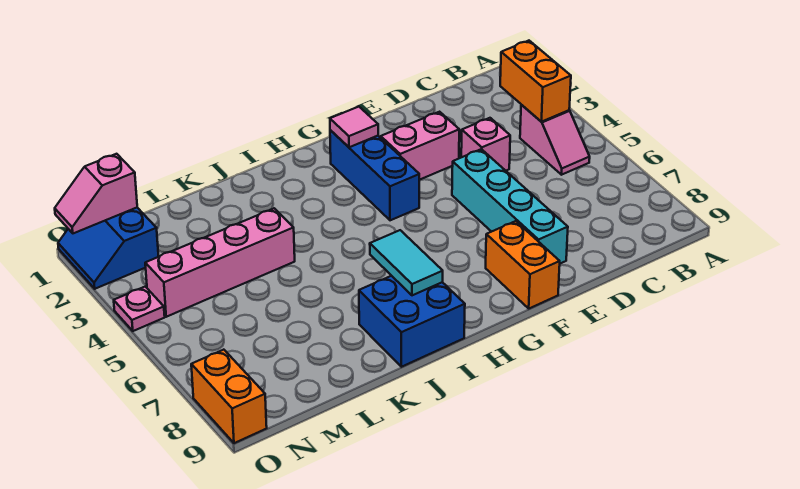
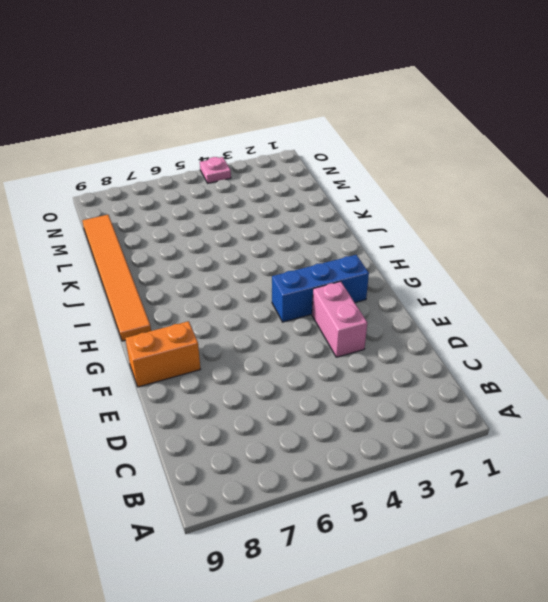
orange 1x6 tile [82,215,151,341] -> blue 2x2 brick [359,276,465,367]
none -> pink 1x2 slope [520,105,590,175]
none -> pink 1x1 brick [461,118,510,171]
none -> cyan 1x4 brick [452,149,568,264]

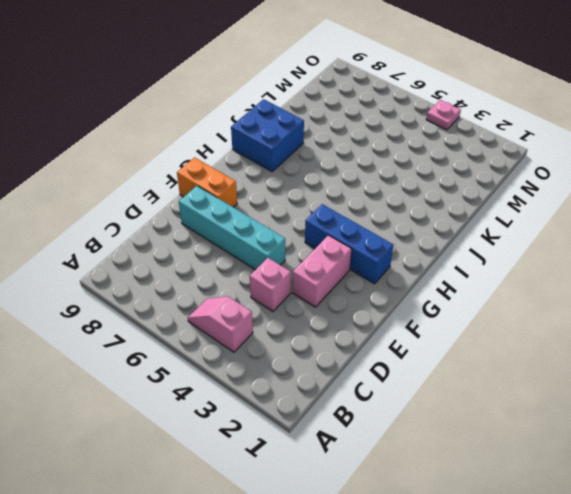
none -> pink 1x4 brick [145,208,295,317]
none -> blue 2x2 slope [58,208,159,289]
none -> orange 1x2 brick [191,350,267,443]

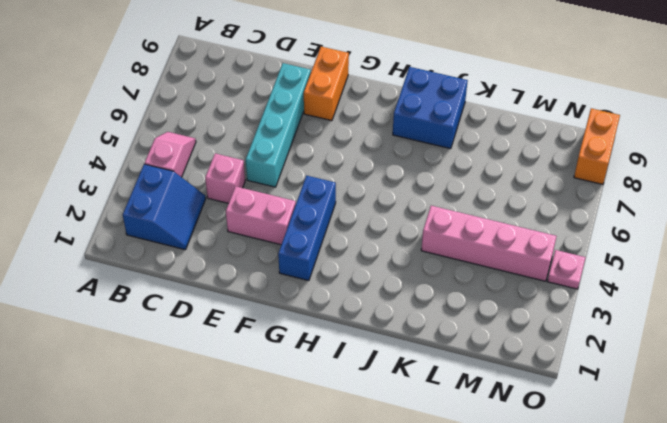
blue 2x2 slope [123,164,206,250] -> blue 2x2 slope moved to [58,208,159,289]
none -> orange 1x2 brick [500,41,571,122]
none -> pink 1x1 tile [330,107,378,147]
none -> cyan 1x2 tile [370,230,443,295]

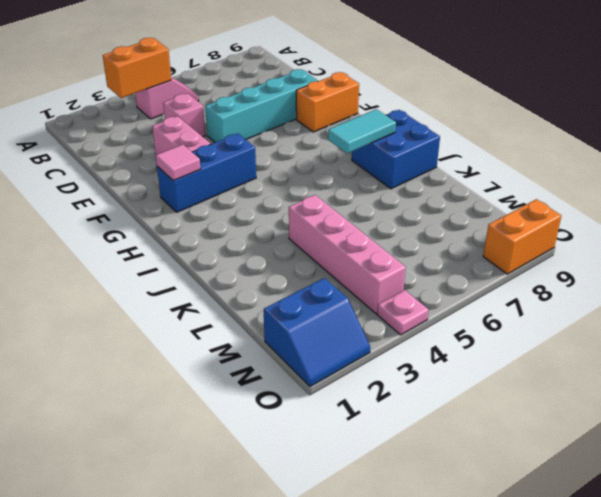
none -> pink 1x2 slope [55,154,137,233]

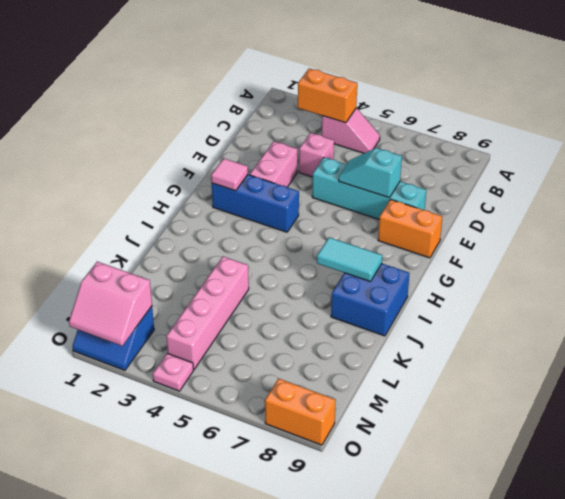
cyan 1x2 slope [339,148,402,198] -> none
pink 2x2 slope [69,262,152,346] -> pink 1x2 slope [55,154,137,233]

